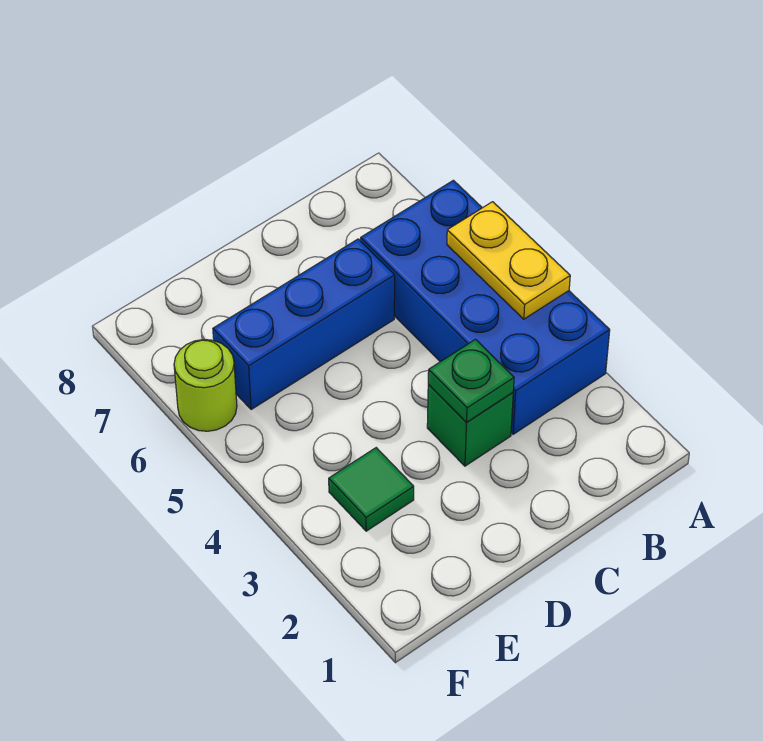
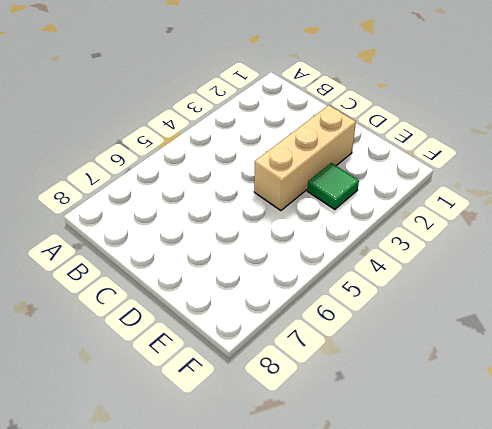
tan 1x3 brick [254,105,356,211] -> none
none -> blue 2x4 brick [361,180,610,434]
none -> green 1x1 brick [427,385,513,466]

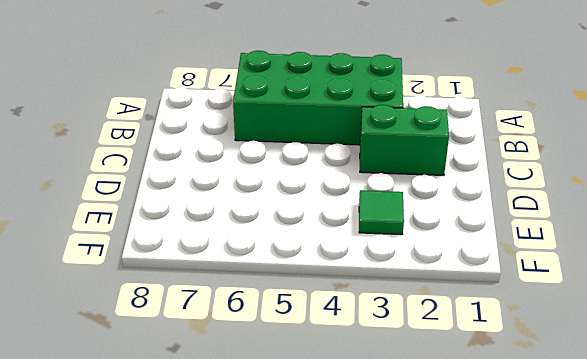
green 2x4 brick [233,51,403,145] -> blue 2x4 brick [361,180,610,434]
green 1x2 brick [360,105,449,175] -> green 1x1 brick [427,385,513,466]
none -> blue 1x3 brick [213,239,395,410]
none -> lime 1x1 round brick [174,339,237,431]

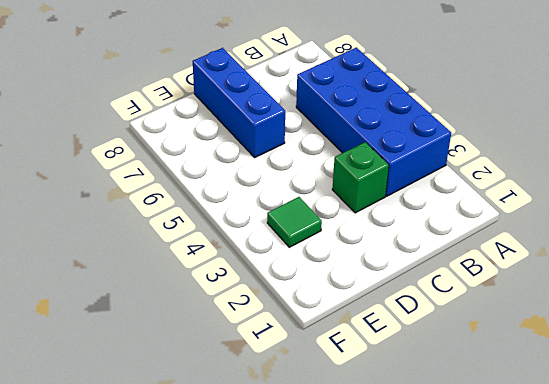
blue 1x3 brick [193,48,285,157] -> blue 1x3 brick turned to [213,239,395,410]
none -> lime 1x1 round brick [174,339,237,431]
none -> yellow 1x2 plate [447,202,570,319]

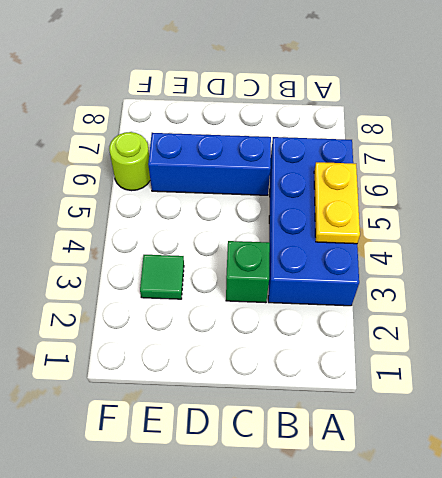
none -> green 1x1 plate [428,339,514,423]

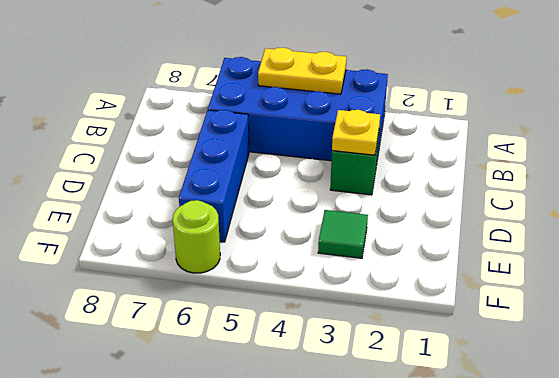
yellow 1x1 plate [332,110,380,155] -> green 1x1 plate [428,339,514,423]

